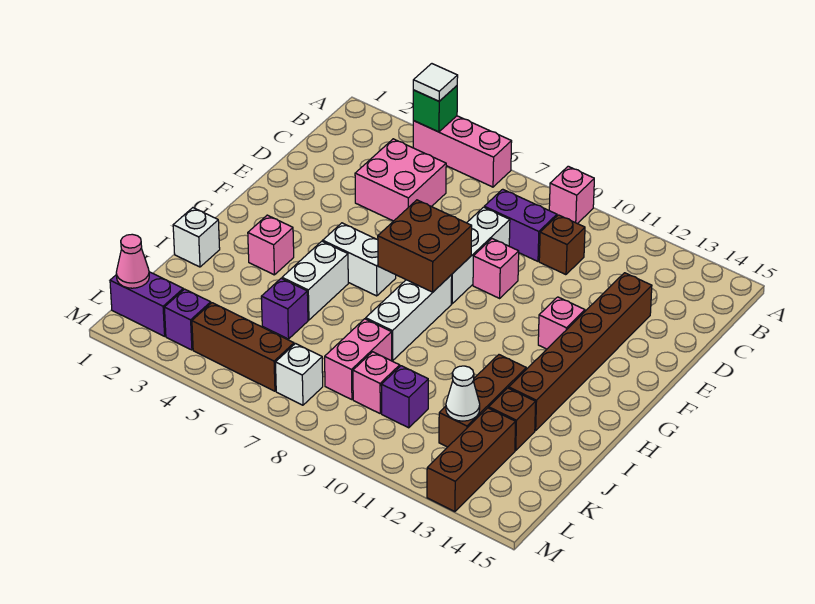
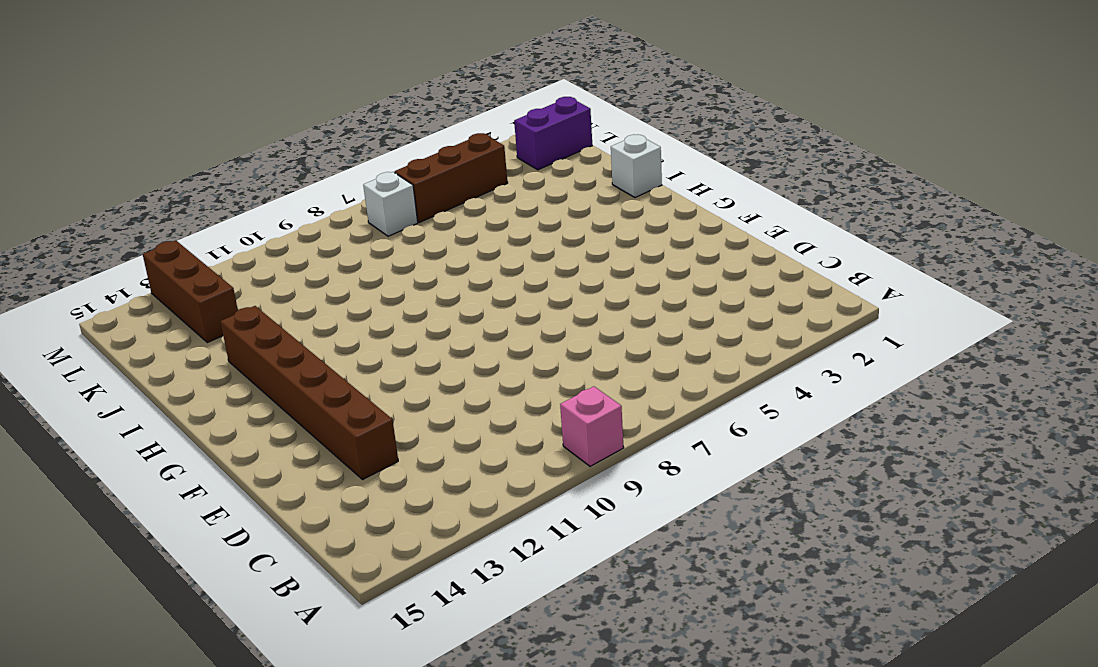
none -> pink 1x3 brick [413,116,512,187]
none -> pink 2x2 brick [355,139,446,221]
none -> purple 1x2 brick [484,189,557,261]
none -> brown 1x1 brick [539,215,585,275]

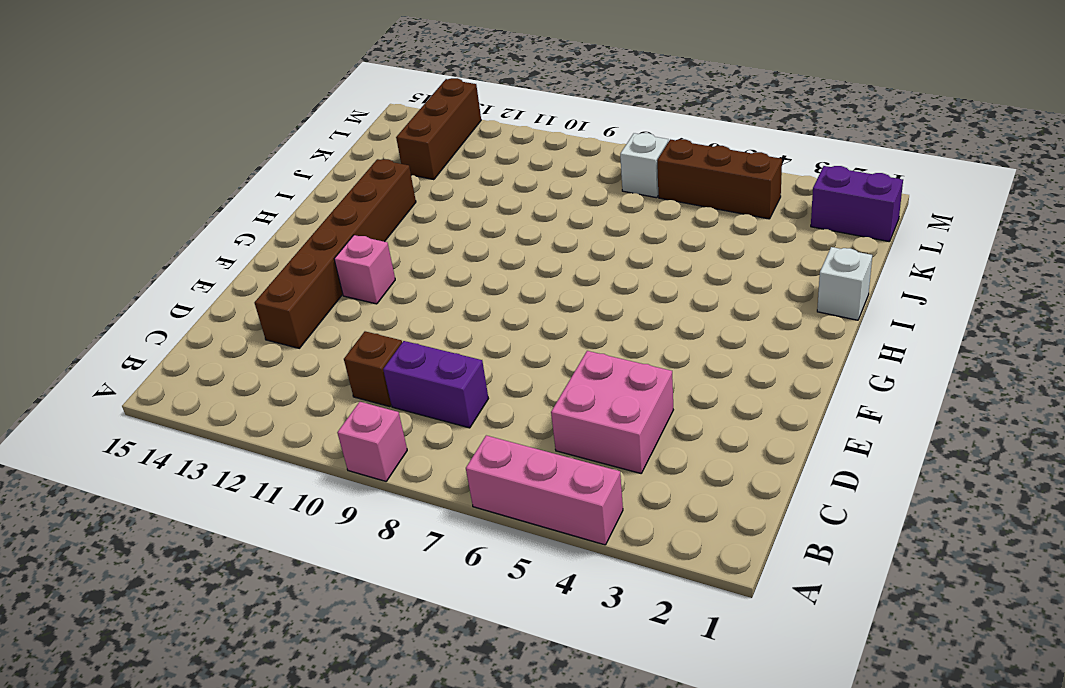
none -> white 1x3 brick [451,207,510,304]
none -> pink 1x1 brick [473,239,519,298]
none -> white 1x2 brick [323,223,396,296]
none -> white 1x3 brick [366,275,452,361]

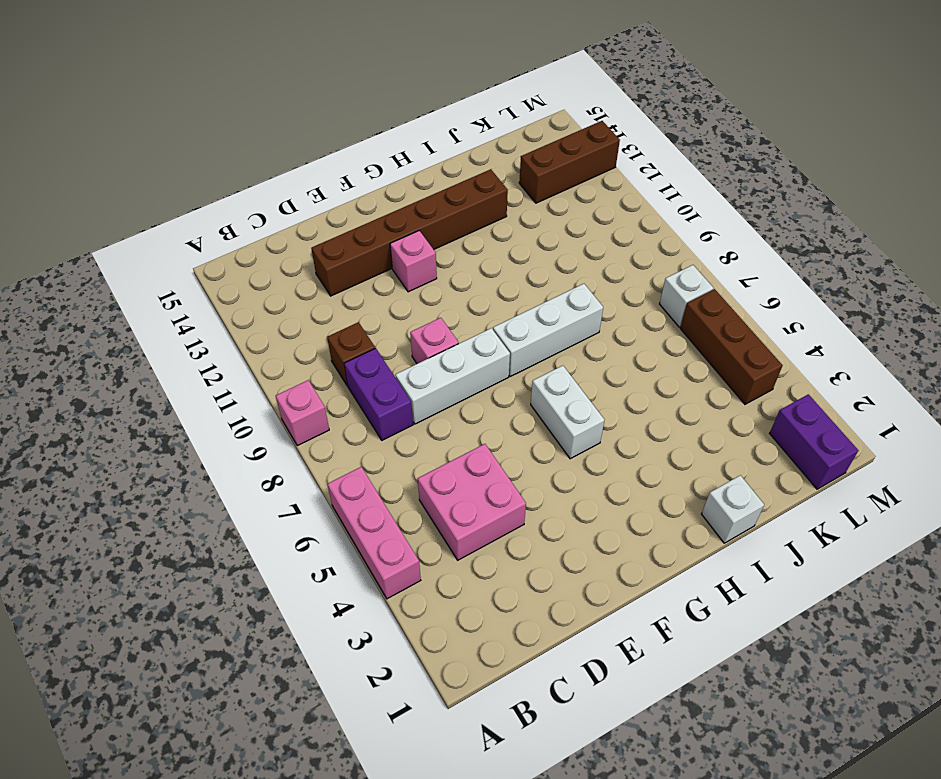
none -> pink 1x1 brick [248,215,294,275]
none -> white 1x2 brick [282,241,348,320]
none -> brown 1x3 brick [439,355,526,447]
none -> purple 1x1 brick [261,278,308,339]

